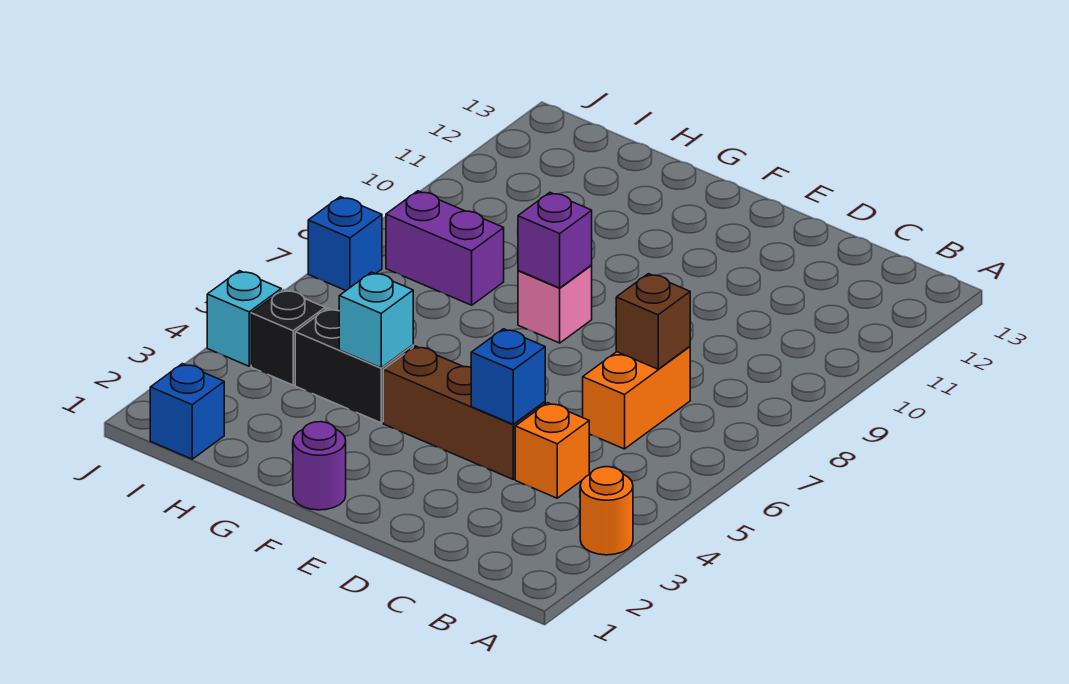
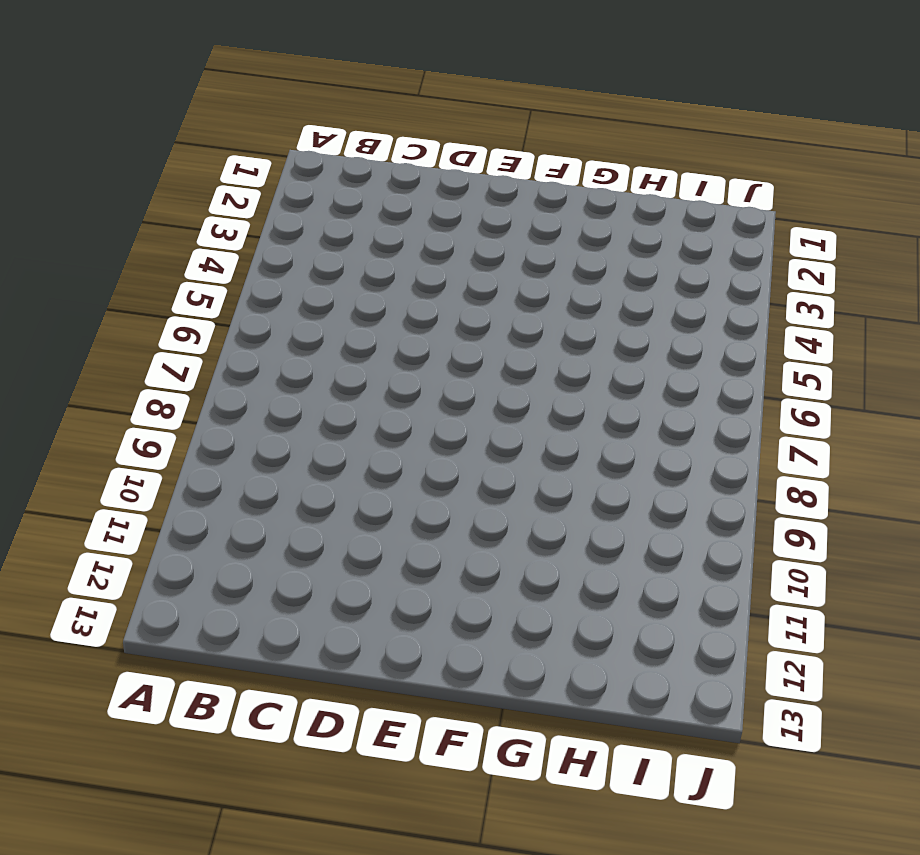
none -> orange 1x1 round brick [580,467,633,555]
none -> orange 1x1 brick [515,403,589,498]
none -> orange 1x2 brick [583,346,690,449]

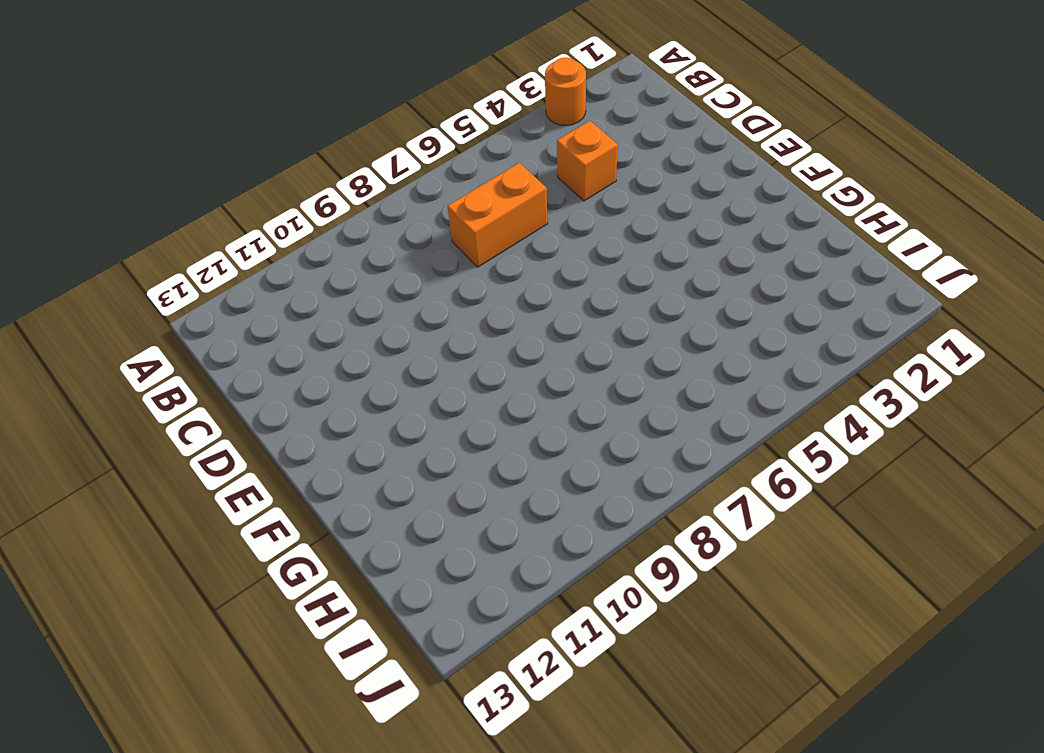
none -> brown 1x3 brick [383,346,545,479]
none -> purple 1x1 round brick [293,422,346,510]
none -> pink 1x1 brick [518,265,592,343]

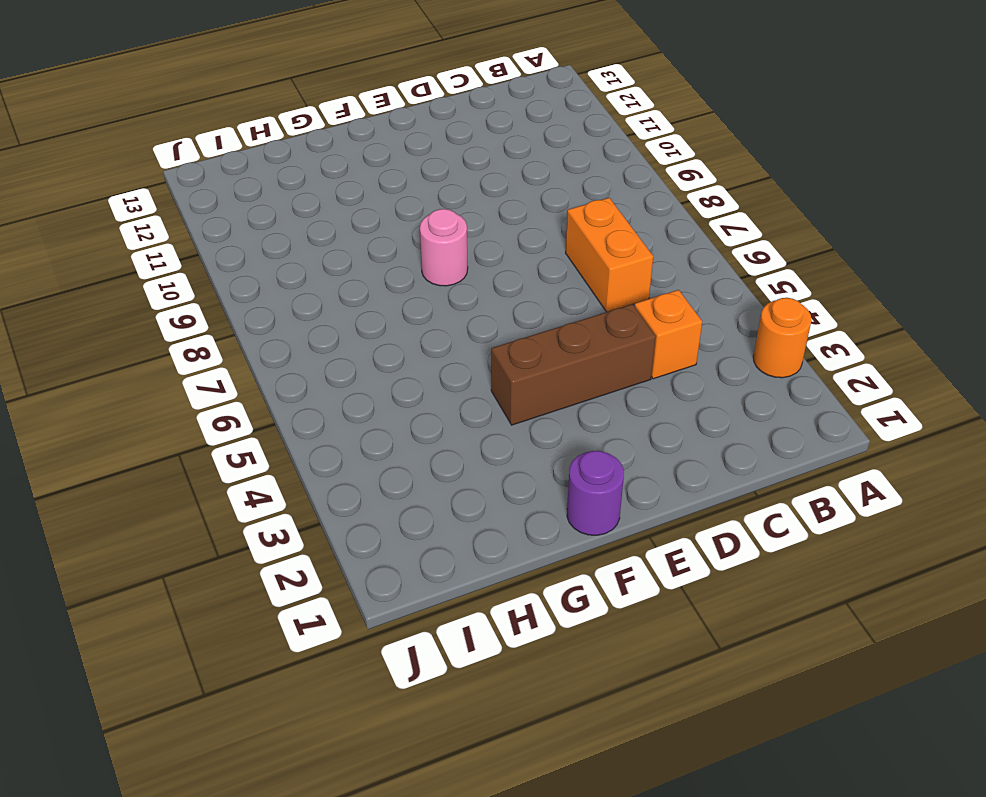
pink 1x1 round brick [420,209,468,286] -> pink 1x1 brick [518,265,592,343]
none -> black 1x2 brick [295,308,413,423]
none -> purple 1x2 brick [386,191,504,305]
none -> blue 1x1 brick [150,364,224,459]

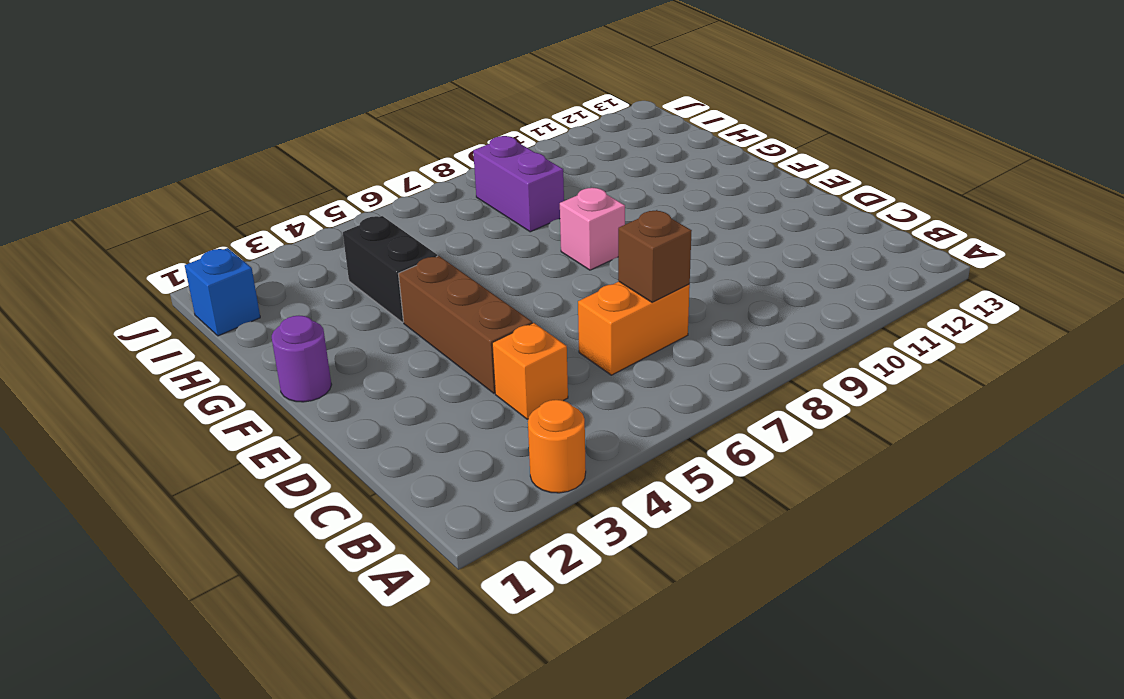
none -> black 1x1 brick [251,290,325,385]
none -> cyan 1x1 brick [207,271,281,366]
none -> blue 1x1 brick [308,197,382,290]

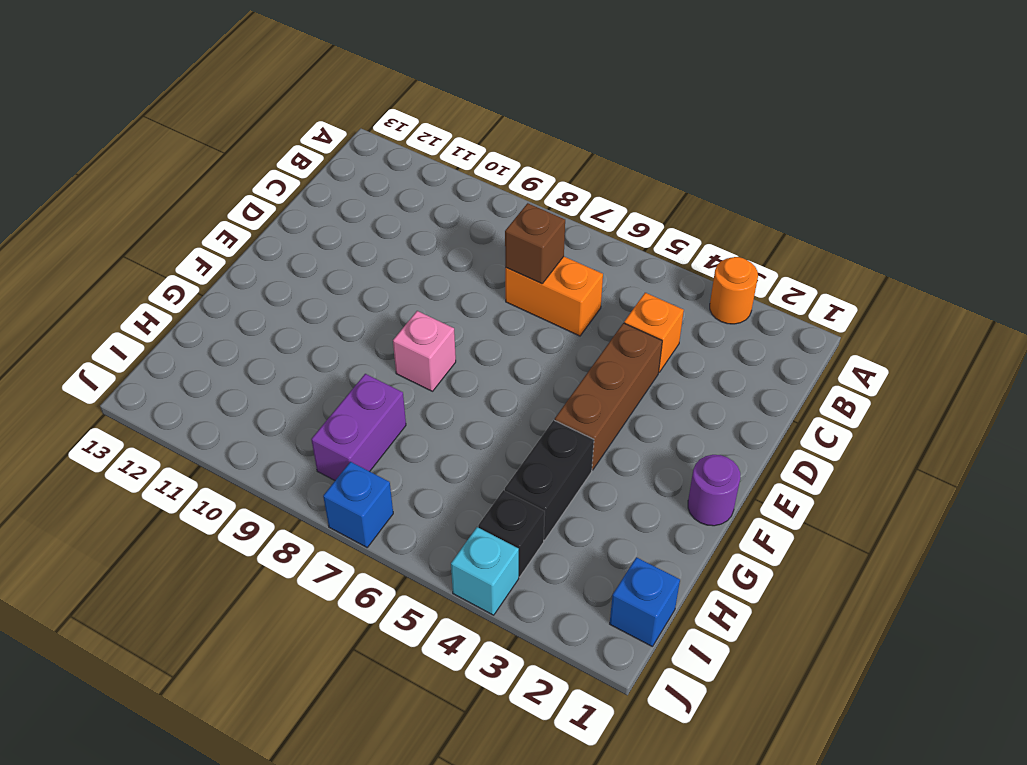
none -> blue 1x1 brick [471,329,545,424]
none -> purple 1x1 brick [518,193,592,288]
none -> cyan 1x1 brick [339,272,413,368]

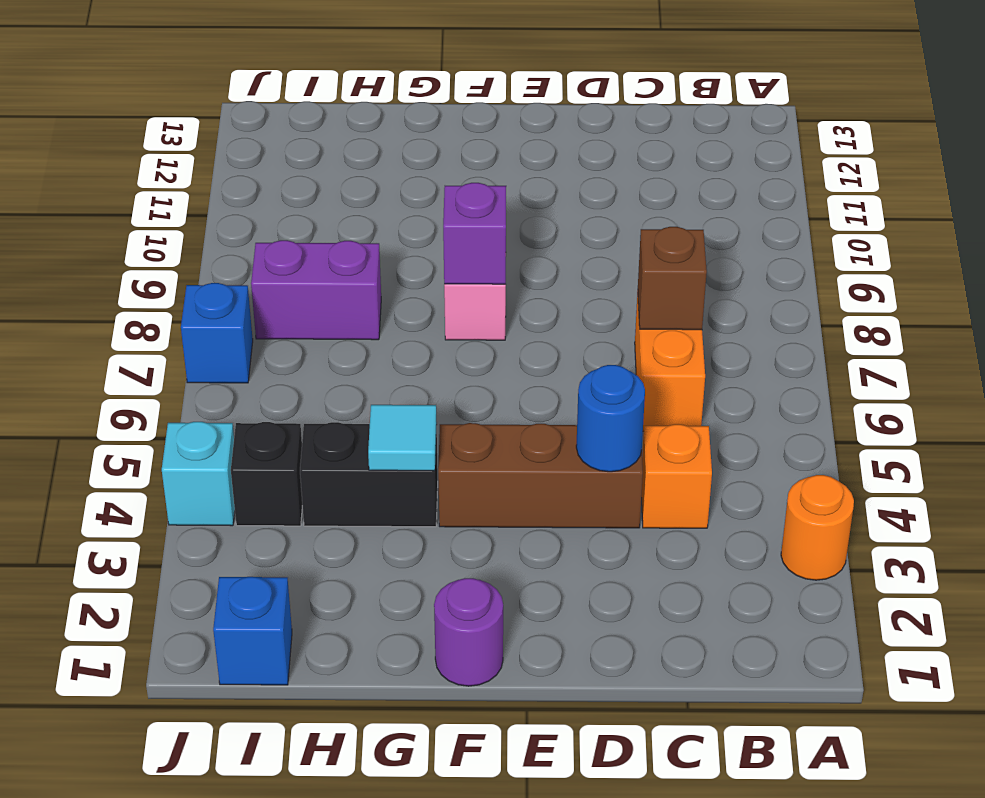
blue 1x1 round brick [576,365,645,472] -> blue 1x1 brick [471,329,545,424]
cyan 1x1 tile [368,405,437,471] -> cyan 1x1 brick [339,272,413,368]

